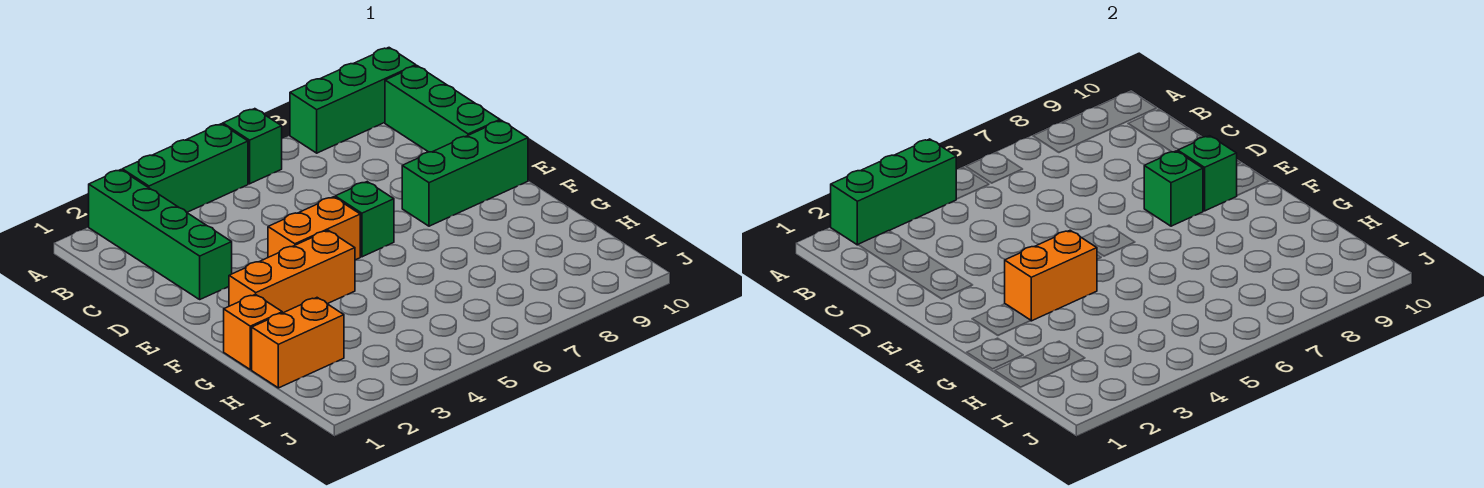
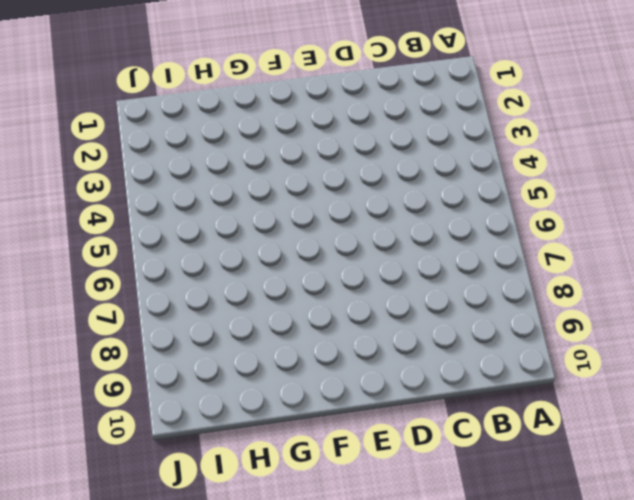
none -> green 1x4 brick [89,170,232,299]
none -> green 1x3 brick [122,124,248,212]
none -> green 1x1 brick [223,109,282,184]

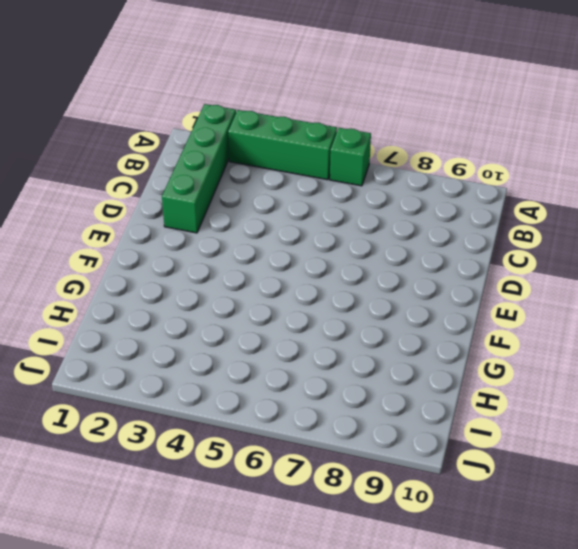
none -> green 1x3 brick [290,48,416,153]
none -> green 1x3 brick [385,66,500,152]
none -> orange 1x2 brick [268,197,360,260]

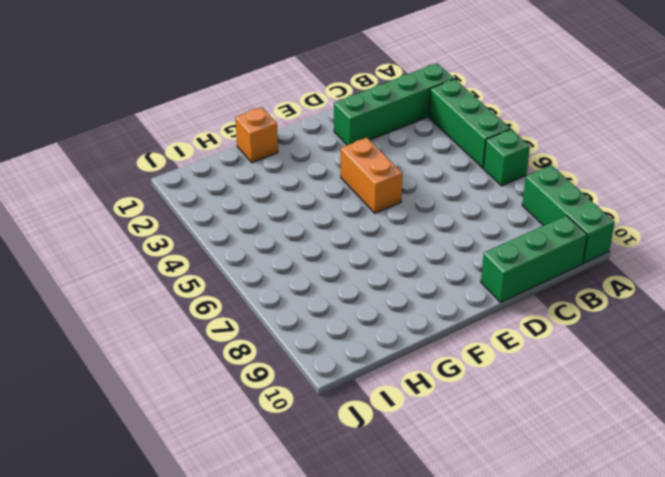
none -> green 1x1 brick [335,182,394,257]
none -> green 1x3 brick [402,120,528,226]
none -> orange 1x3 brick [229,230,355,313]

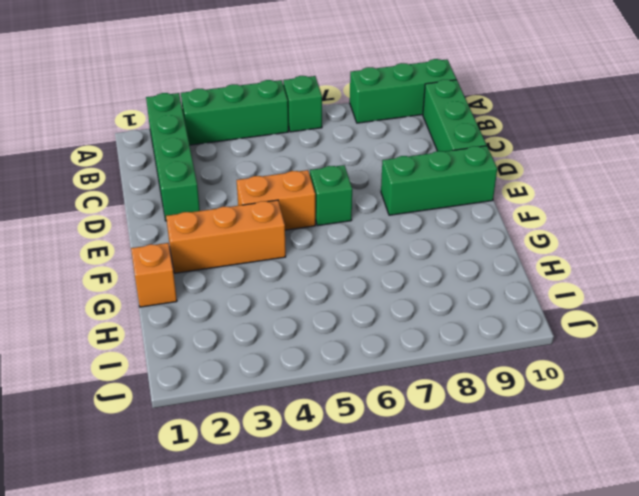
none -> orange 1x2 brick [252,298,344,388]
none -> green 1x3 brick [831,139,956,245]
none -> green 1x1 brick [1144,151,1203,226]

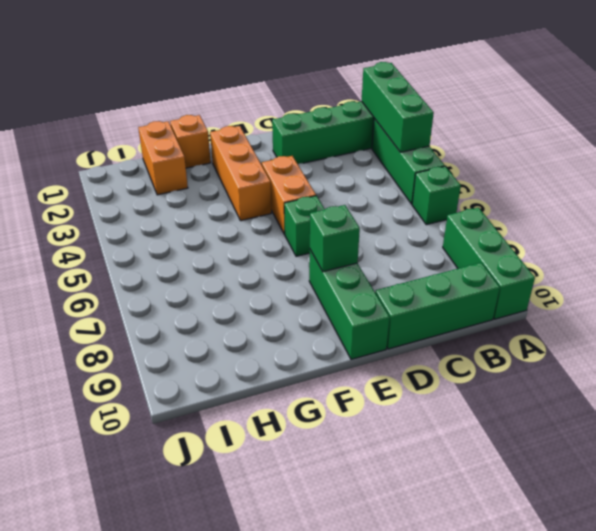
none -> green 1x1 brick [1178,136,1237,211]
none -> orange 1x2 brick [1005,230,1097,321]

